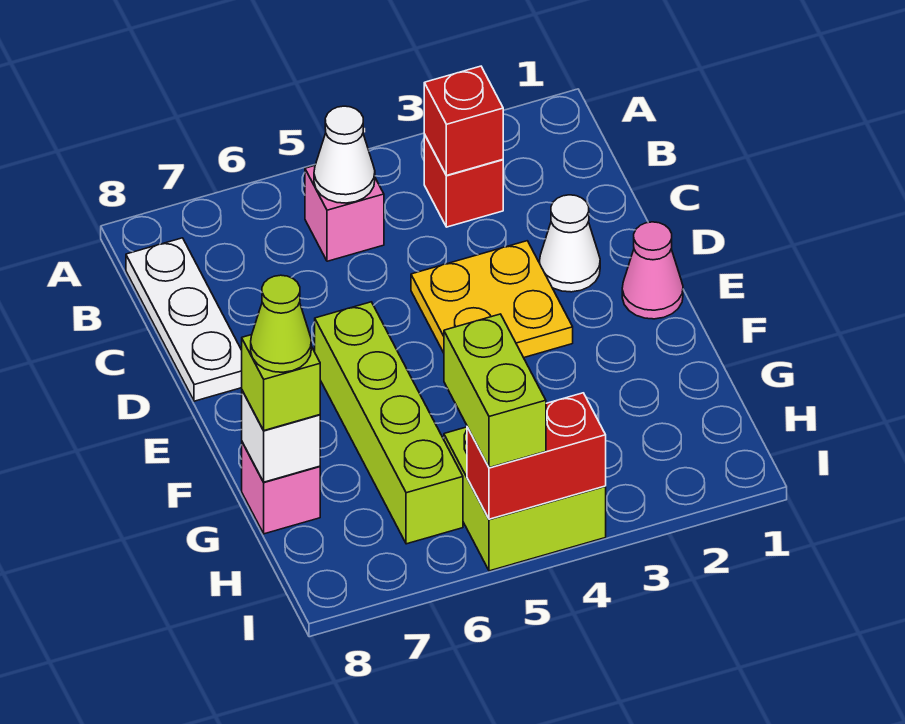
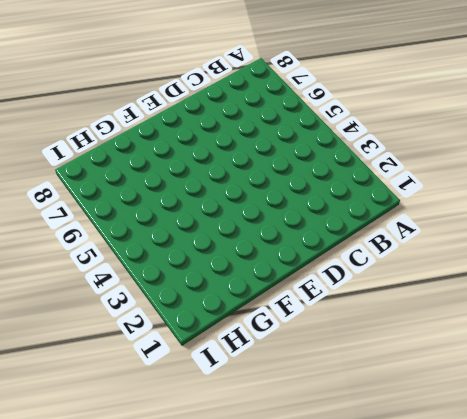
none -> red 1x1 brick [424,134,503,227]
none -> pink 1x1 brick [305,166,384,261]
none -> white 1x3 plate [126,238,242,401]

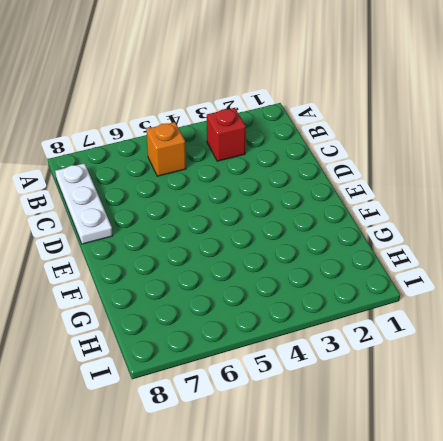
orange 1x1 brick [146,122,186,176] -> pink 1x1 brick [305,166,384,261]
none -> white 1x1 cone [539,195,600,292]
none -> yellow 2x2 plate [411,241,573,358]
none -> pink 1x1 cone [622,222,683,319]

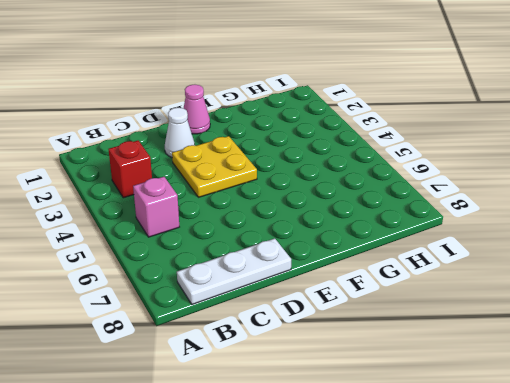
none -> lime 1x4 brick [315,302,463,544]
none -> pink 1x1 brick [242,442,320,534]
none -> lime 2x2 brick [444,427,606,571]

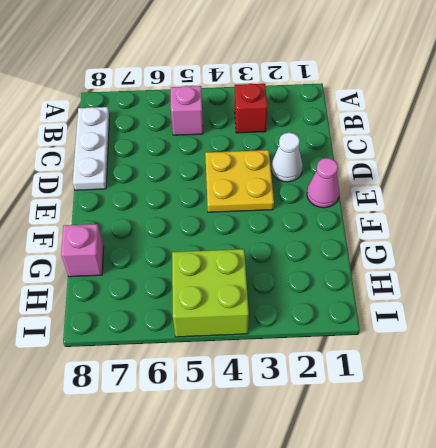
none -> lime 1x4 brick [315,302,463,544]
none -> red 1x1 brick [424,66,503,175]
none -> white 1x1 cone [314,106,375,203]

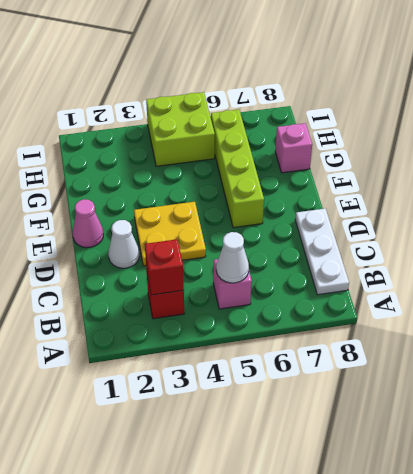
none -> white 1x1 brick [242,391,320,482]
none -> red 1x2 brick [467,393,606,519]
none -> lime 1x1 brick [242,335,320,430]

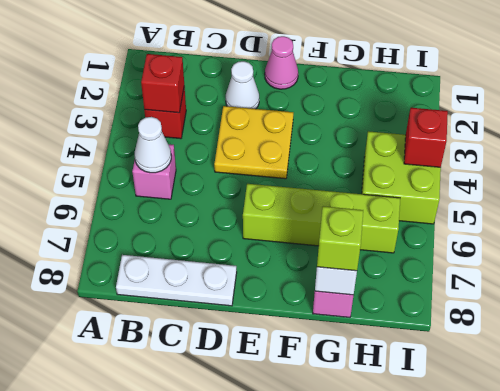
red 1x1 brick [404,108,448,167] -> red 1x2 brick [467,393,606,519]
none -> lime 1x2 brick [444,314,546,468]
none -> lime 1x1 cone [251,275,311,372]

